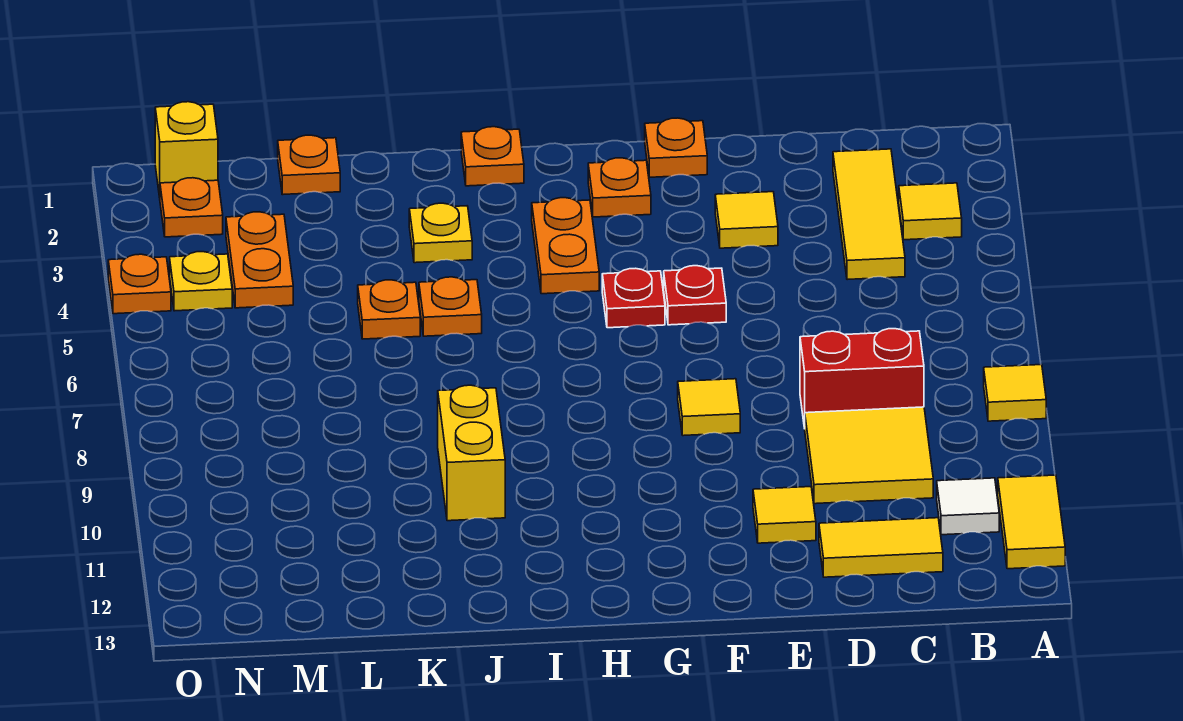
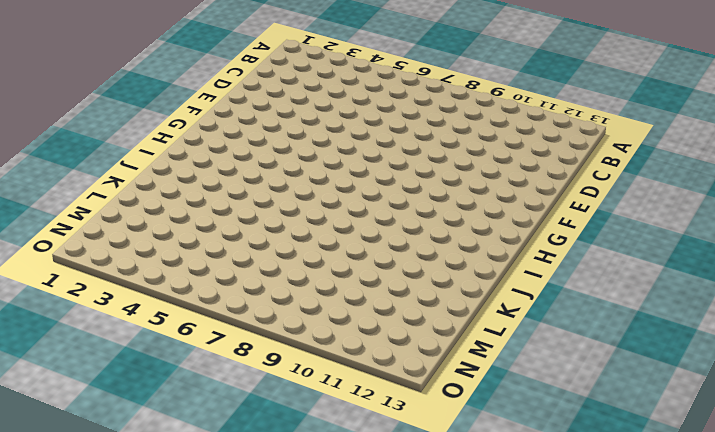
none -> yellow 1x1 tile [984,365,1046,421]
none -> yellow 1x2 tile [998,475,1065,569]
none -> yellow 1x1 tile [899,183,962,240]

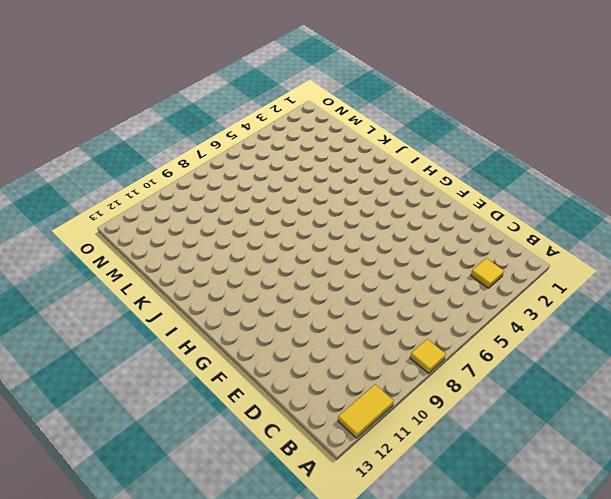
none -> white 1x1 tile [937,478,999,535]
none -> yellow 1x3 tile [833,149,905,280]
none -> red 1x2 brick [800,329,924,429]

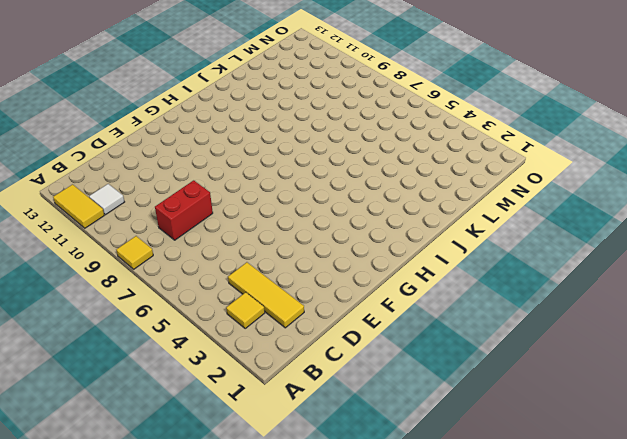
none -> yellow 2x2 tile [805,407,933,504]
none -> yellow 1x2 tile [819,518,943,577]
none -> yellow 1x1 tile [715,192,778,248]

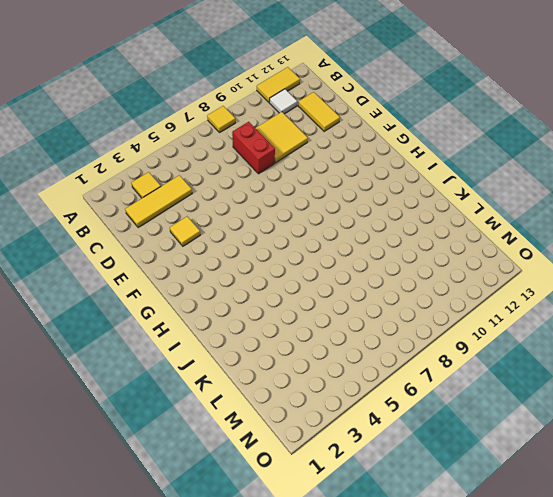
none -> yellow 1x1 tile [753,487,816,543]
none -> orange 1x1 plate [645,118,707,177]
none -> red 1x1 plate [664,266,726,325]

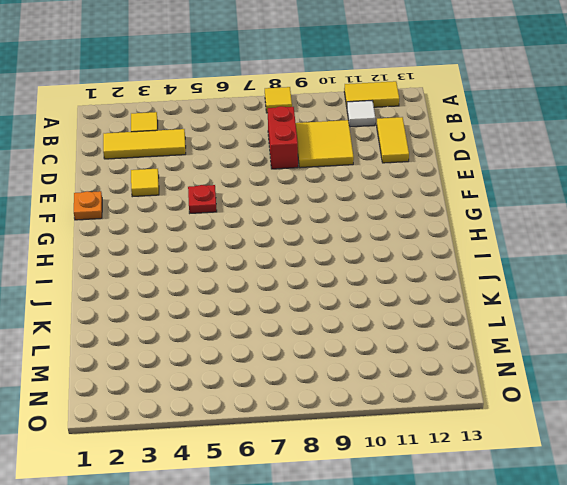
none -> yellow 1x1 tile [753,487,816,543]
none -> yellow 1x1 tile [678,379,740,436]
none -> orange 1x1 plate [588,158,651,217]

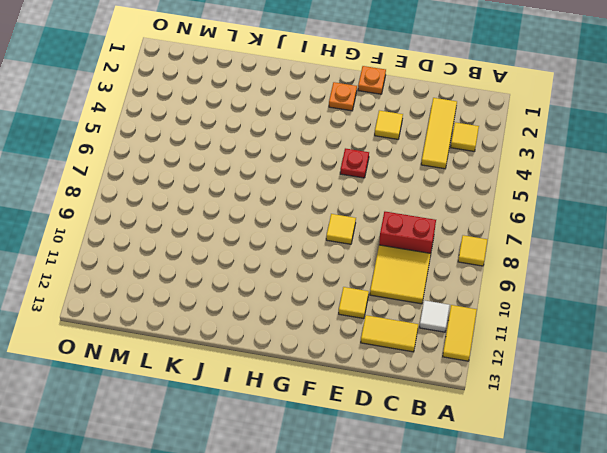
none -> red 1x1 plate [602,268,665,328]
none -> orange 1x2 plate [532,198,599,294]
none -> orange 1x1 plate [461,127,524,186]

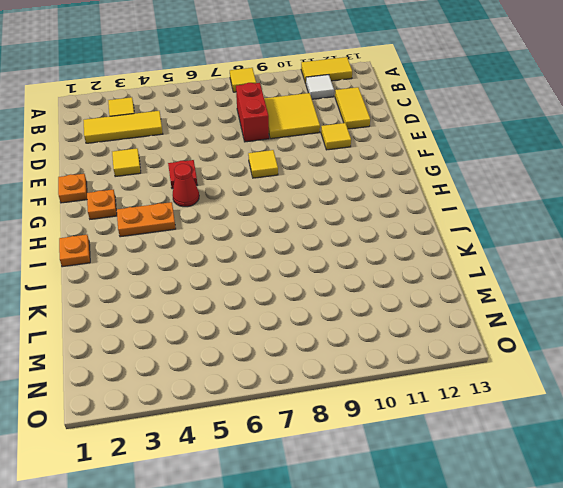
red 1x1 cone [173,164,199,207] -> red 1x1 plate [602,268,665,328]
none -> yellow 1x1 plate [409,203,472,263]
none -> orange 1x1 plate [419,277,482,336]
none -> yellow 1x2 brick [438,385,505,521]

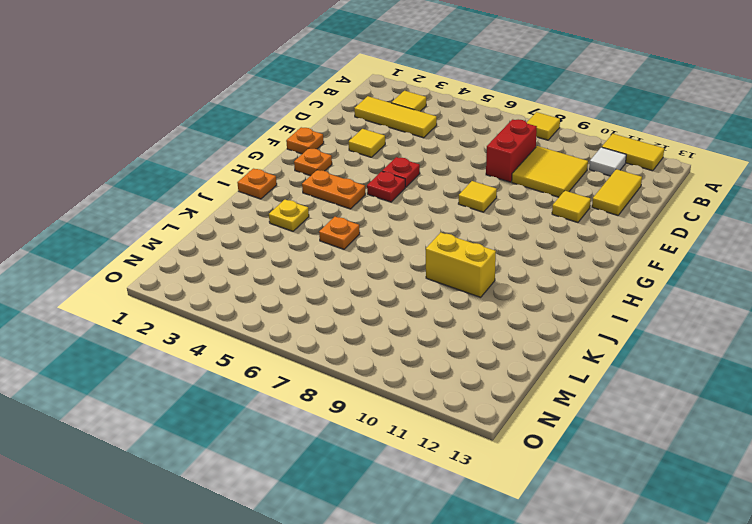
none -> orange 1x1 plate [358,280,420,339]
none -> orange 1x1 plate [278,135,340,195]
none -> orange 1x2 plate [226,212,293,308]

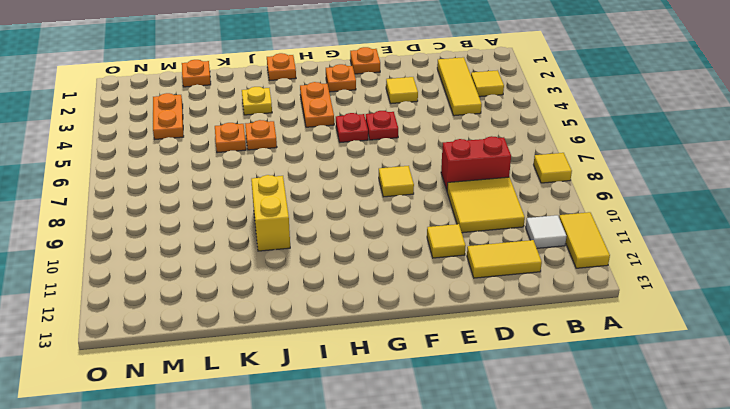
none -> yellow 1x1 brick [155,102,218,197]
none -> orange 1x1 plate [160,178,223,237]
none -> yellow 1x1 plate [170,252,232,311]

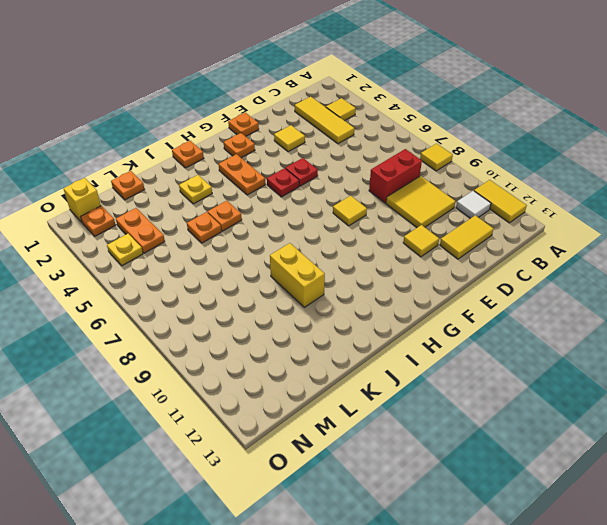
none -> orange 1x1 plate [108,254,171,314]

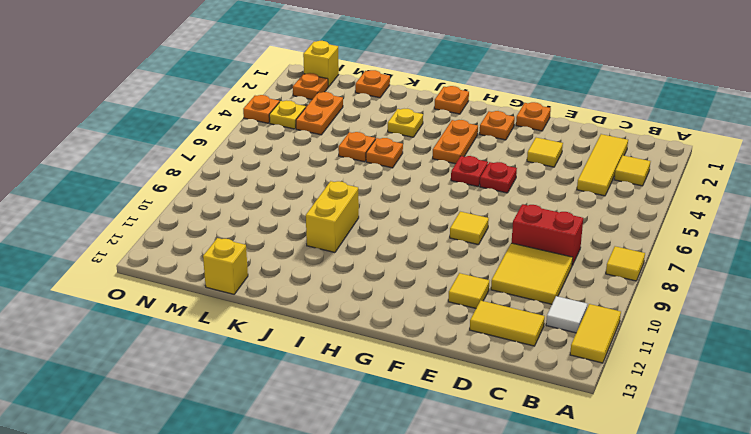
yellow 1x1 brick [203,238,248,294] -> none

